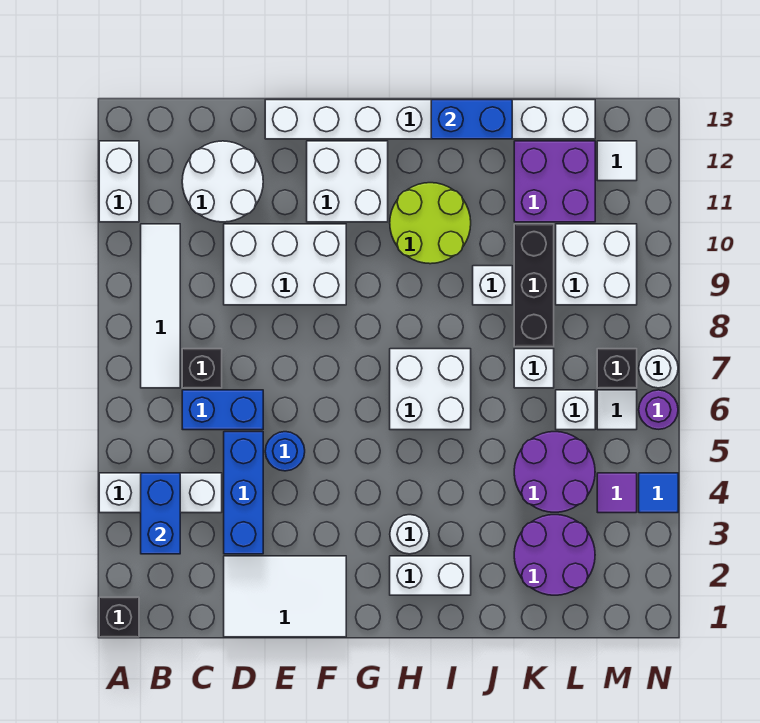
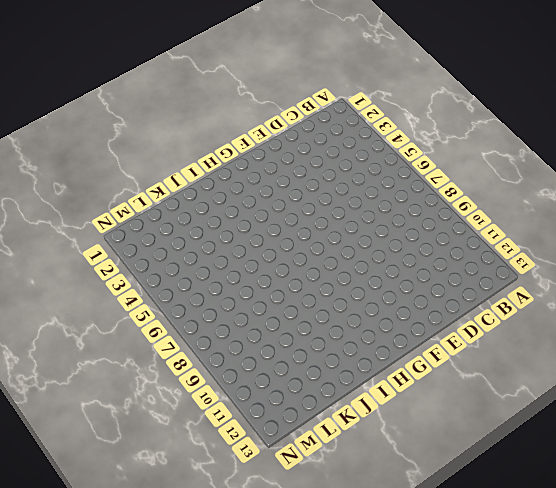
none -> black 1x1 brick [99,597,139,637]
none -> white 1x3 brick [99,473,222,513]
none -> white 1x2 brick [99,141,139,222]
none -> white 1x4 tile [141,224,180,388]

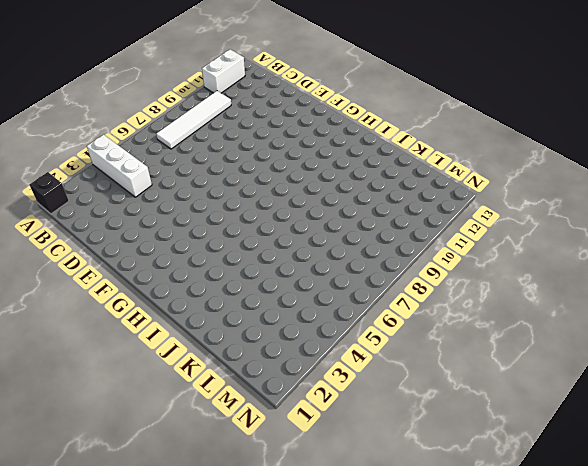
none -> blue 1x2 brick [182,390,263,430]
none -> black 1x1 brick [182,349,222,388]
none -> white 2x2 round brick [182,141,263,222]
none -> white 2x3 tile [224,556,346,637]

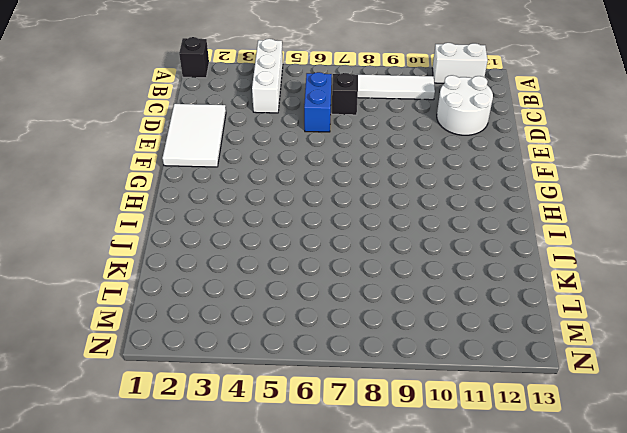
none -> blue 1x3 brick [224,432,263,554]
none -> white 2x3 brick [224,224,346,305]
none -> blue 1x1 round brick [265,432,305,471]
none -> white 1x8 brick [265,100,595,139]

